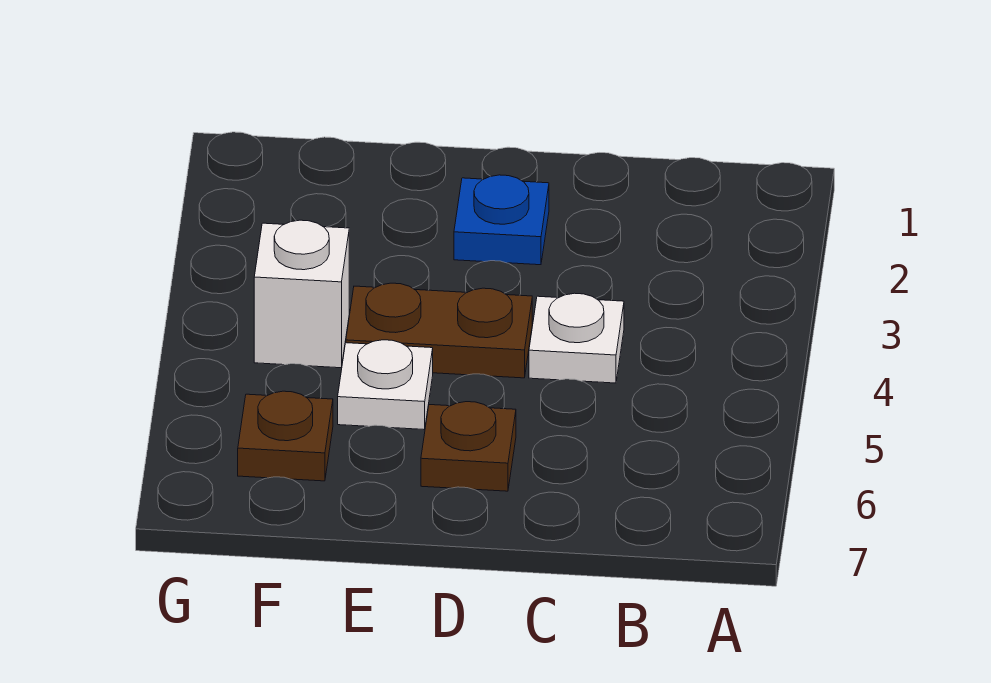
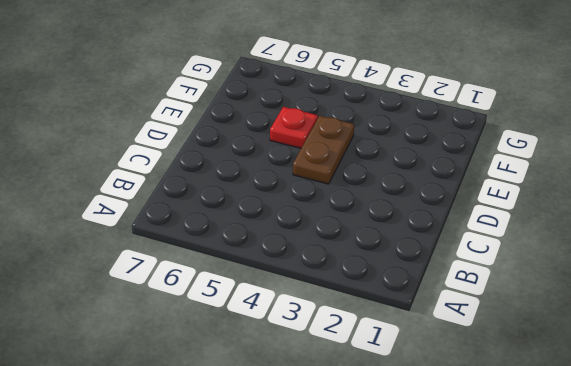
red 1x1 plate [270,107,318,148] -> white 1x1 plate [338,340,433,430]
none -> white 1x1 plate [529,293,624,383]
none -> blue 1x1 plate [454,175,549,265]

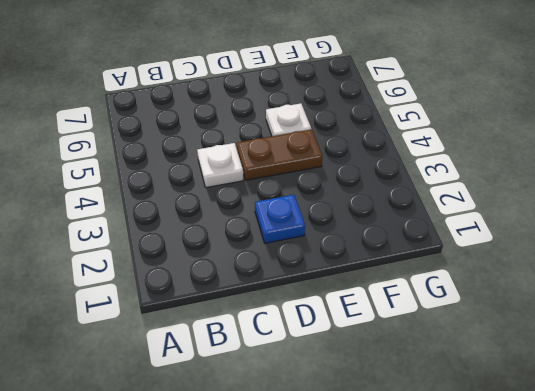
none -> brown 1x1 plate [421,402,516,491]
none -> white 1x1 brick [254,220,349,368]

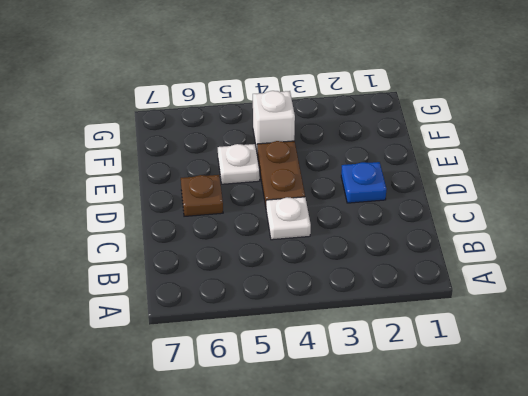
none -> brown 1x1 plate [238,391,333,481]

